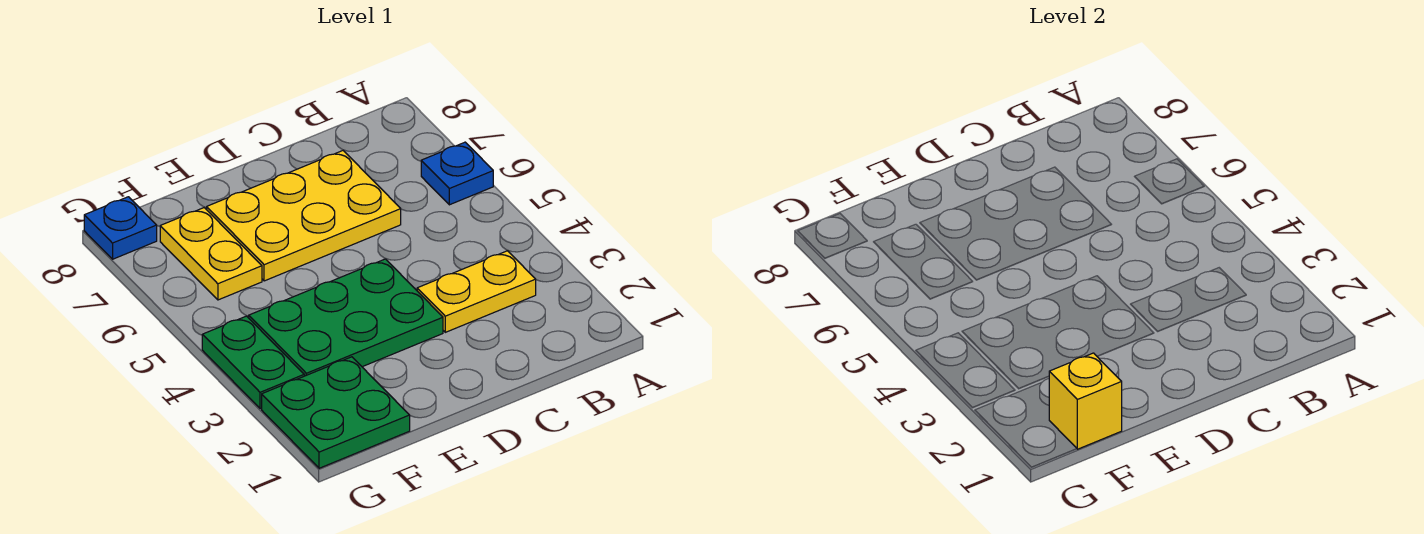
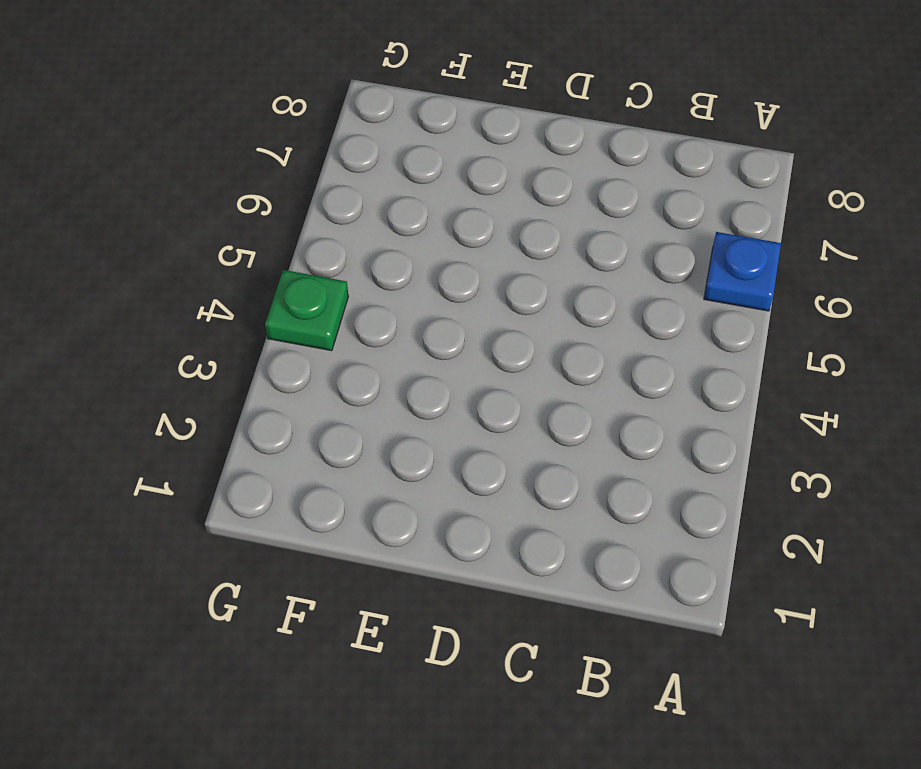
green 1x1 plate [265,270,348,351] -> green 1x2 plate [202,316,304,409]
none -> yellow 1x2 plate [417,251,536,332]
none -> yellow 2x3 plate [207,151,401,281]

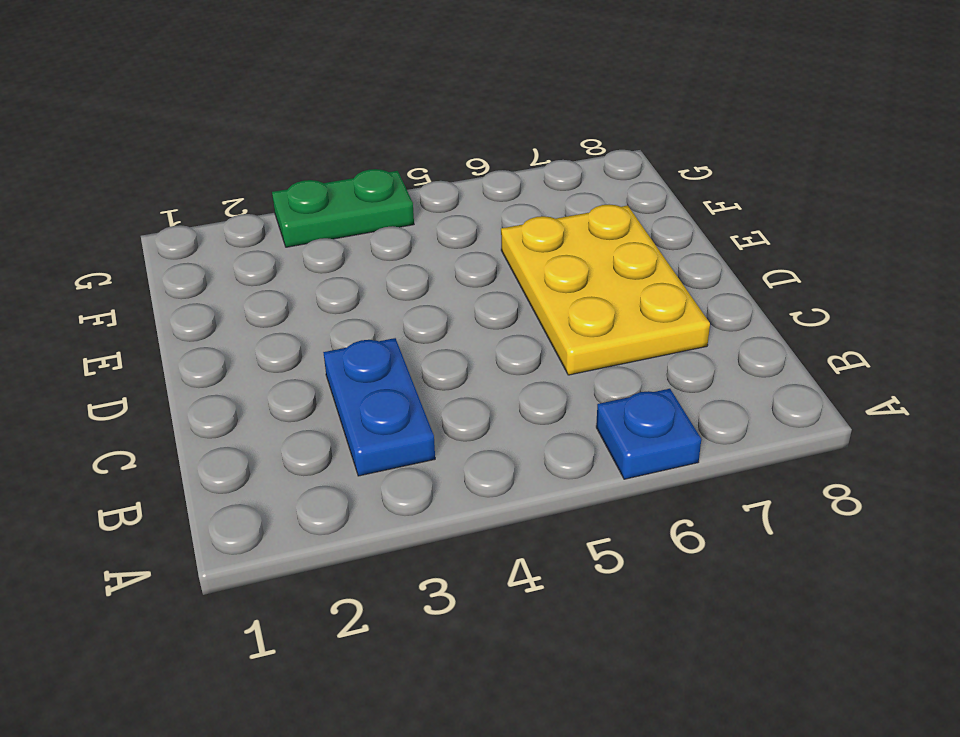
blue 1x2 plate [323,338,435,476] -> yellow 1x2 plate [417,251,536,332]
none -> green 2x3 plate [249,259,443,376]
none -> green 2x2 plate [262,357,410,468]

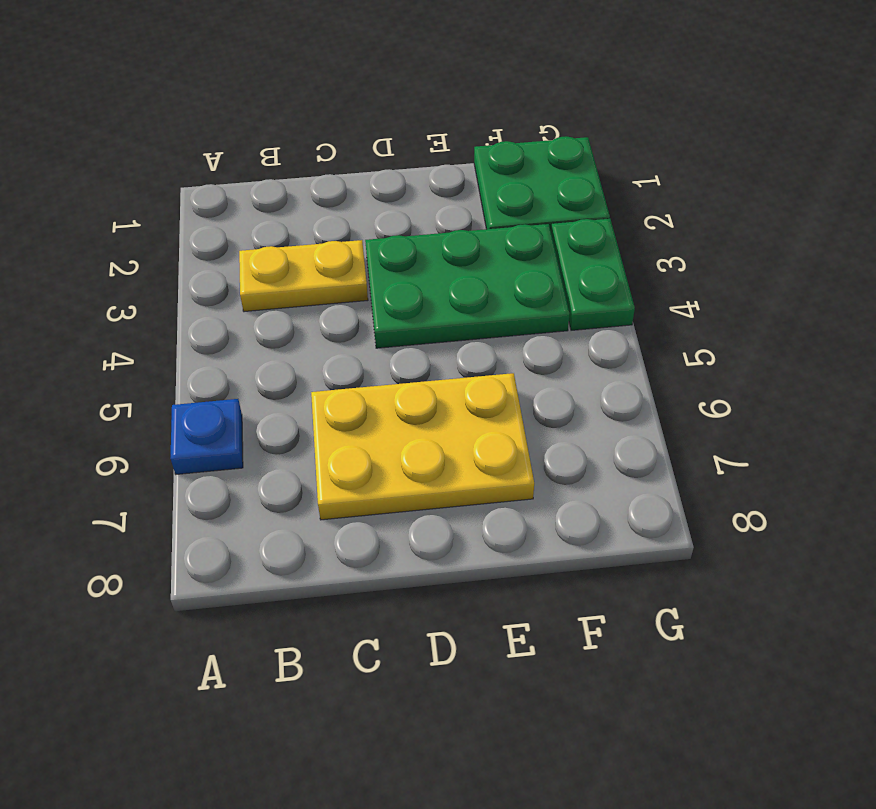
none -> yellow 1x2 plate [160,208,262,300]
none -> blue 1x1 plate [84,197,157,259]

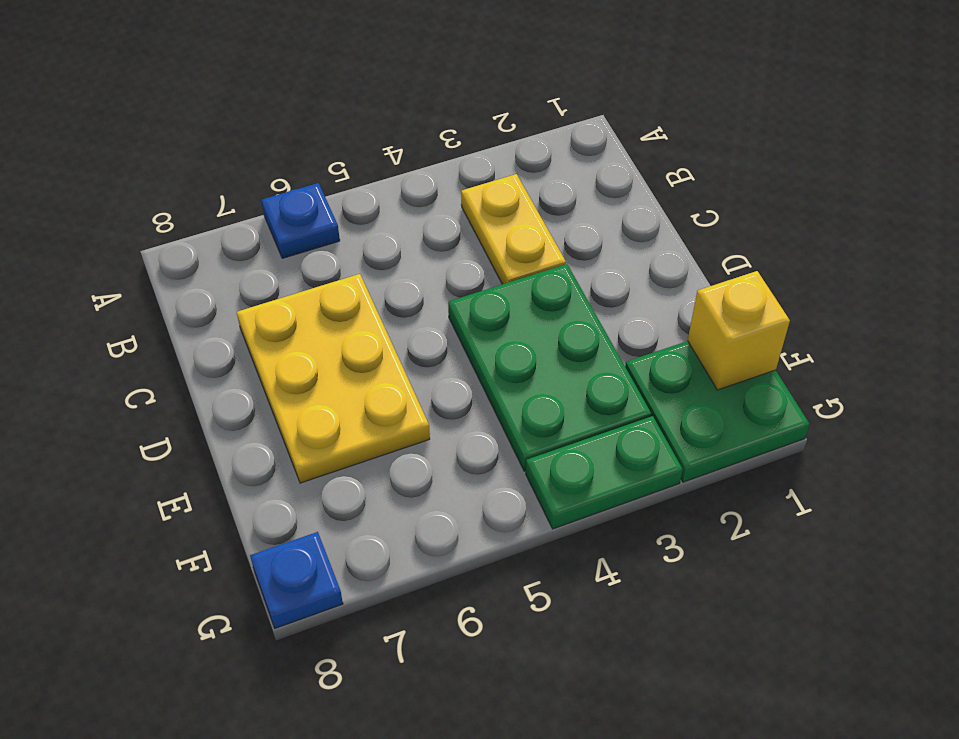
none -> yellow 1x2 plate [160,208,262,300]

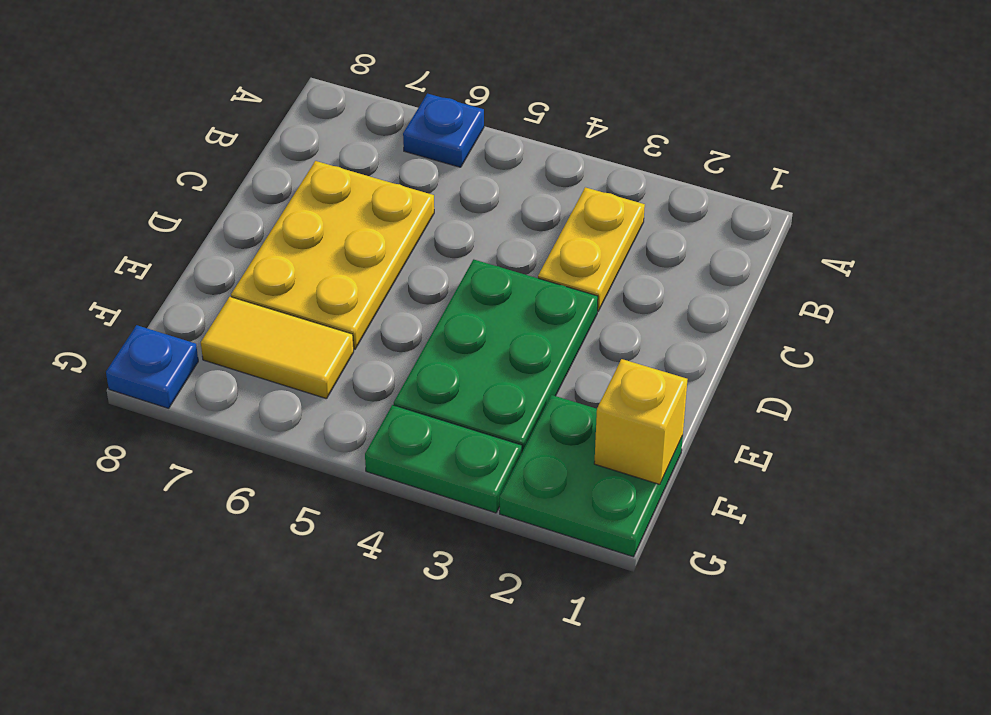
yellow 1x2 tile [201,297,354,399] -> yellow 1x2 plate [160,208,262,300]

